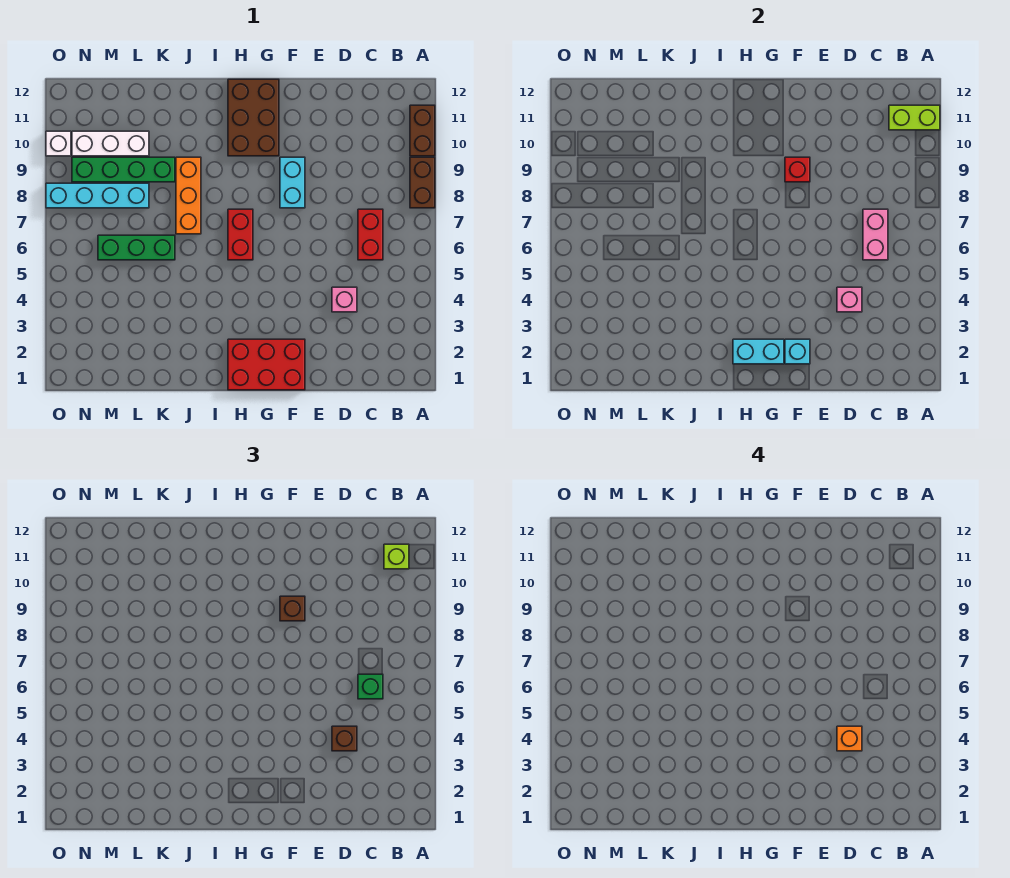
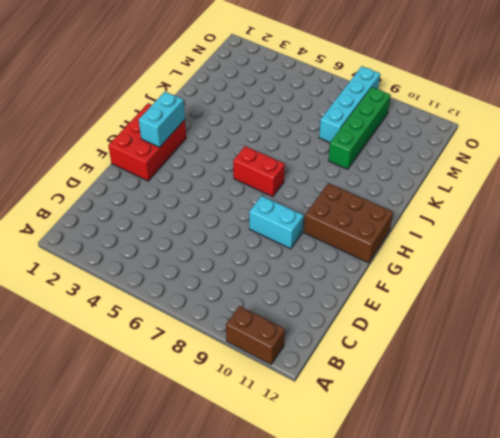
none -> brown 1x2 brick [410,157,435,208]
none -> red 1x2 brick [358,209,383,260]
none -> pink 1x1 brick [332,287,357,312]

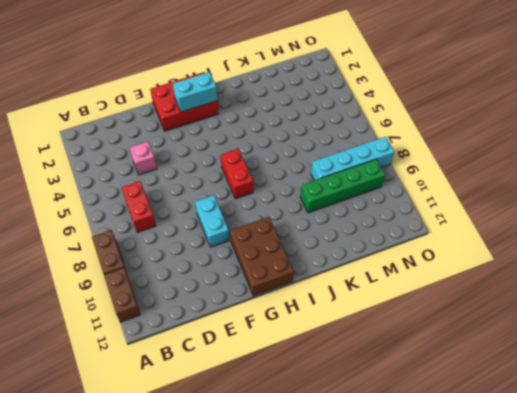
none -> orange 1x3 brick [176,157,201,234]
none -> green 1x3 brick [98,235,175,260]
none -> white 1x3 brick [72,131,149,156]

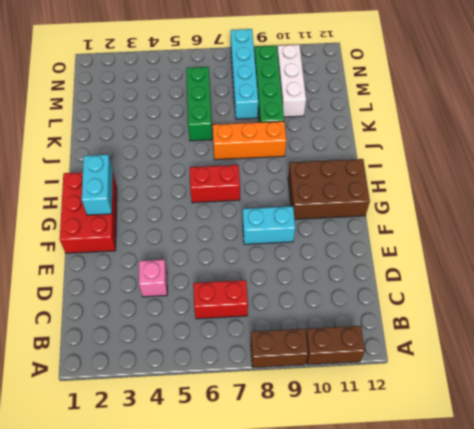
none -> white 1x1 brick [46,131,71,156]
none -> lime 1x2 brick [889,105,940,130]
none -> pink 1x2 brick [863,209,888,260]

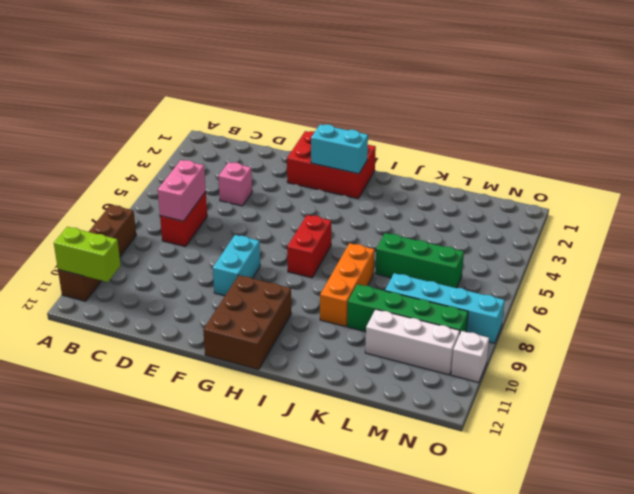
none -> pink 1x1 brick [837,287,862,312]
none -> cyan 1x1 brick [785,339,810,364]
none -> red 1x1 brick [785,157,810,182]

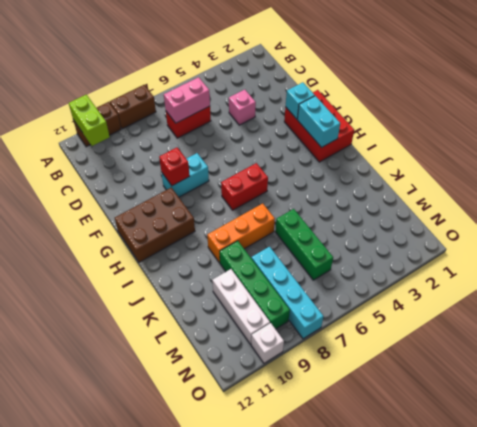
none -> pink 1x1 brick [837,287,862,312]
none -> lime 1x1 brick [384,544,409,569]
none -> green 1x1 brick [358,674,383,699]

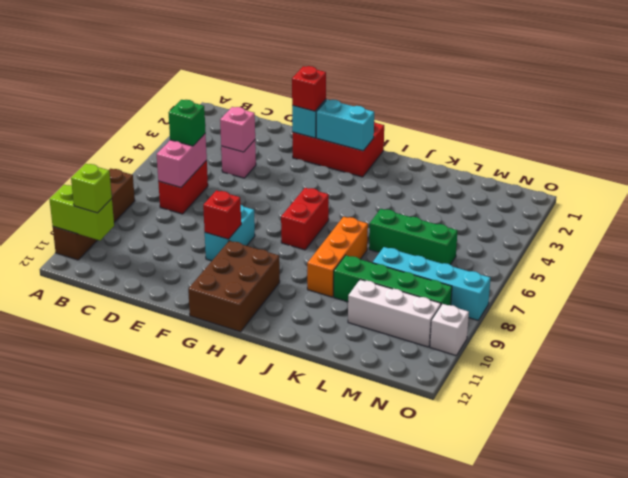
red 1x1 brick [292,66,326,111] -> none
none -> brown 1x1 brick [332,726,357,751]
none -> brown 1x1 brick [280,596,305,621]
none -> orange 1x1 brick [837,726,862,751]

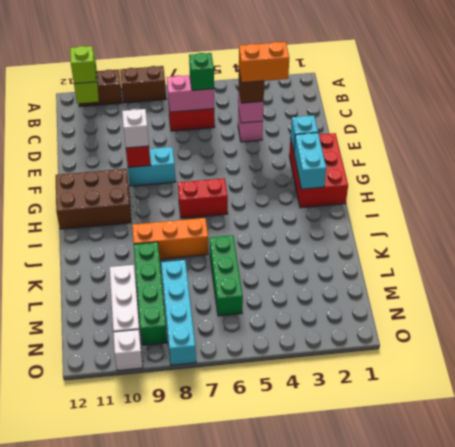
orange 1x2 brick [239,42,289,83] -> orange 1x1 brick [837,726,862,751]
white 1x1 brick [122,109,149,148] -> brown 1x1 brick [280,596,305,621]

